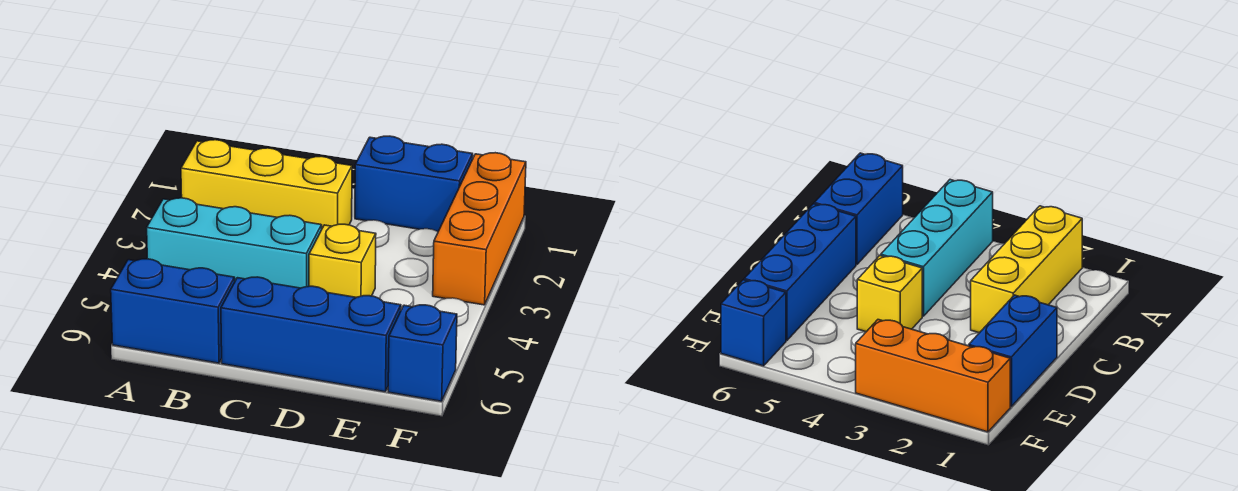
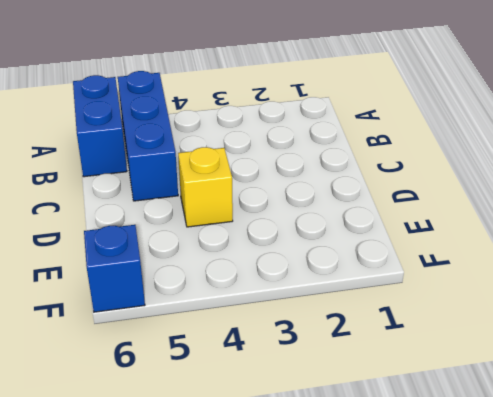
blue 1x3 brick [118,71,178,201] -> blue 1x3 brick moved to [221,277,401,392]
none -> yellow 1x3 brick [181,140,352,228]
none -> cyan 1x3 brick [147,198,322,288]

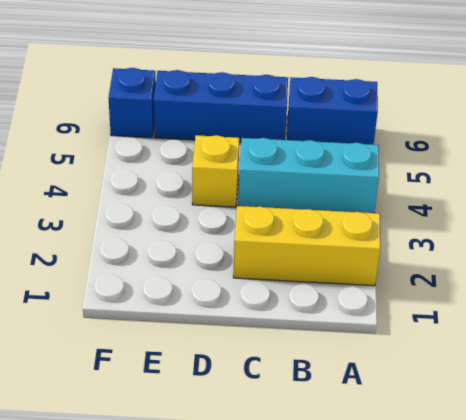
none -> blue 1x2 brick [355,136,473,232]
none -> orange 1x3 brick [433,153,526,305]

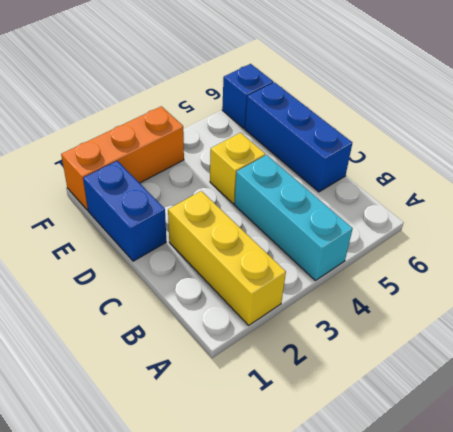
none -> blue 1x2 brick [111,259,235,363]

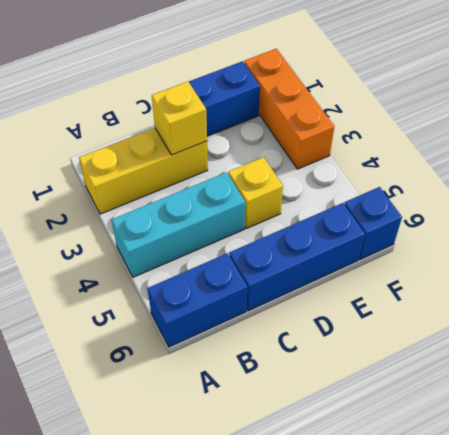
yellow 1x1 brick [152,82,207,155] -> none

